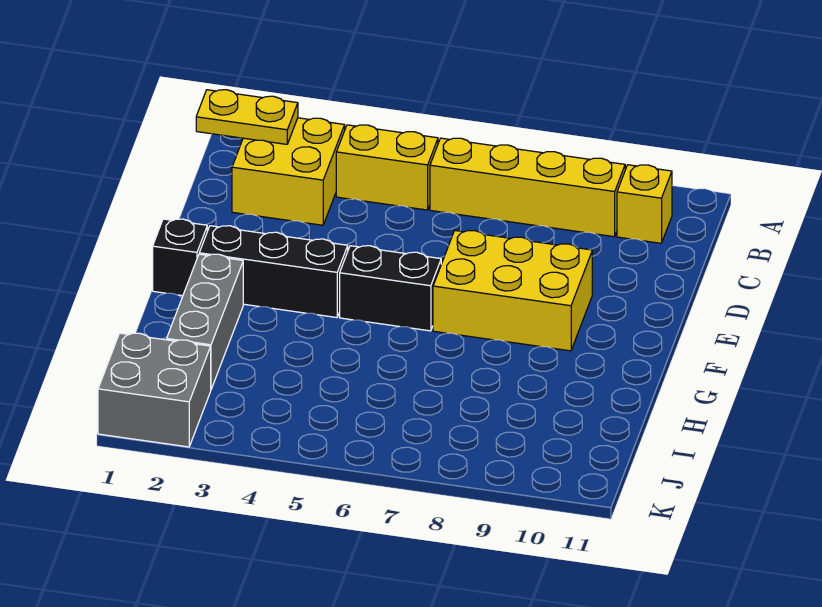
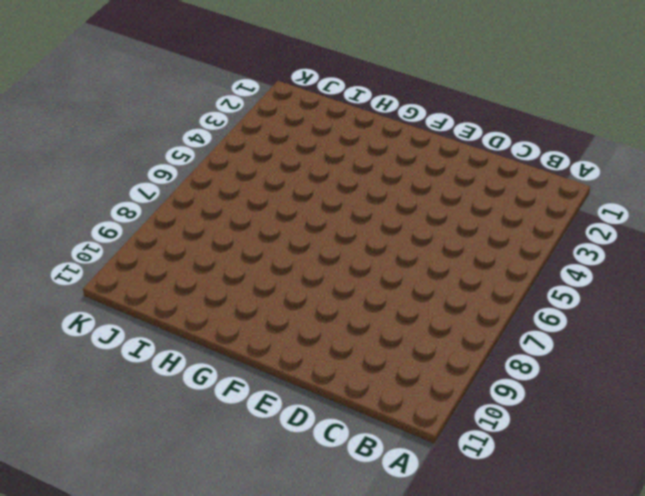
none -> yellow 2x2 brick [232,118,345,225]
none -> yellow 1x2 brick [336,125,438,210]

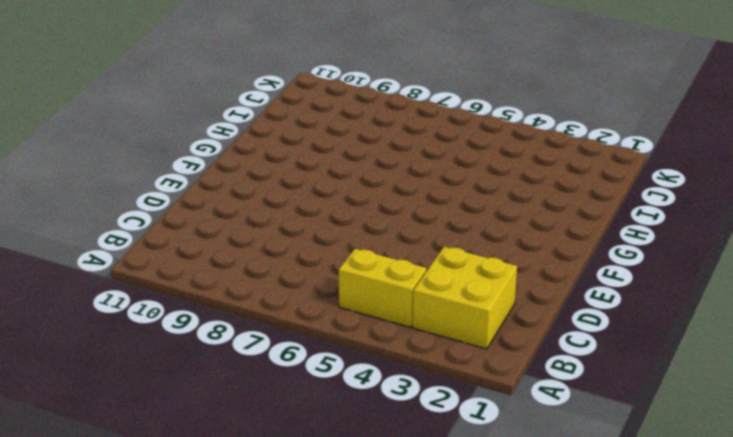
none -> yellow 1x4 brick [430,138,625,237]
none -> yellow 1x1 brick [617,165,672,243]

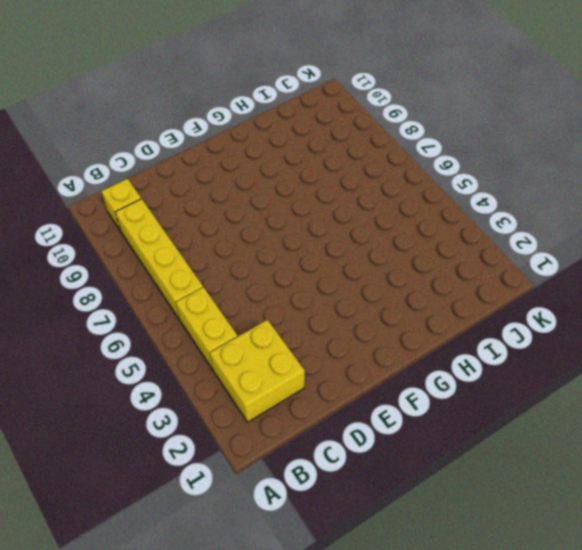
none -> yellow 2x3 brick [433,231,592,351]
none -> black 1x1 brick [153,219,207,296]

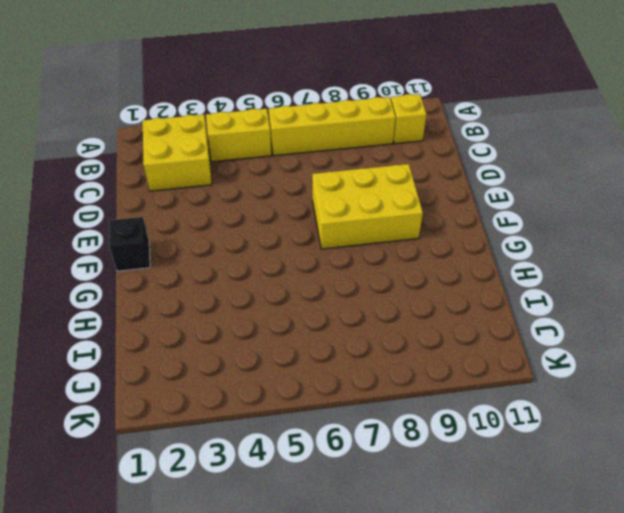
none -> black 1x3 brick [199,226,348,318]
none -> black 1x2 brick [340,246,441,331]

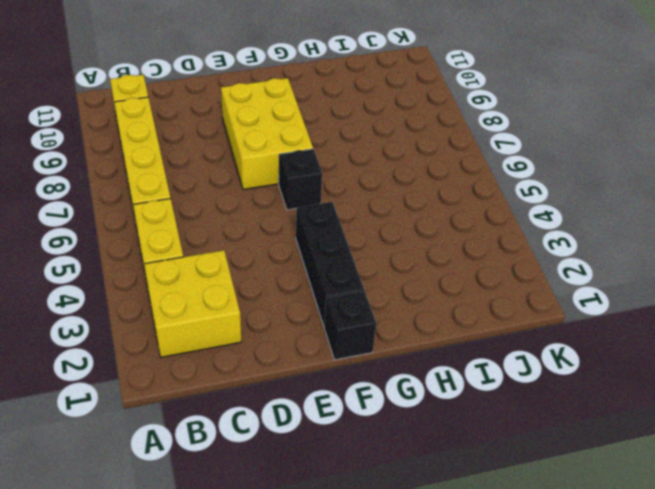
black 1x1 brick [279,149,322,210] -> black 1x2 brick [340,246,441,331]
none -> grey 1x3 brick [167,254,243,389]
none -> grey 2x2 brick [98,333,211,447]

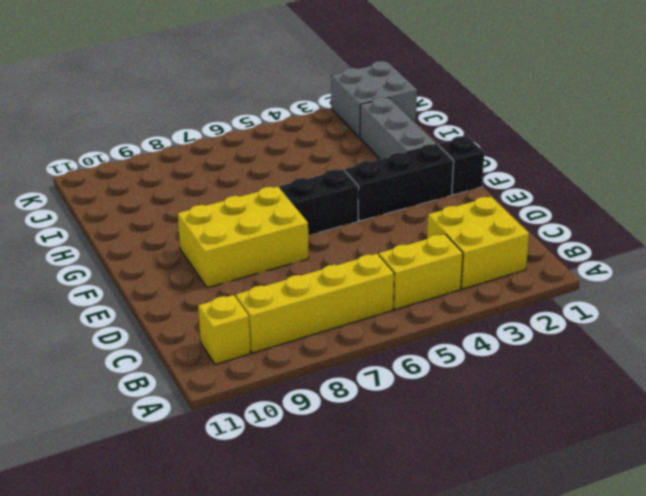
none -> yellow 1x2 plate [196,90,298,144]

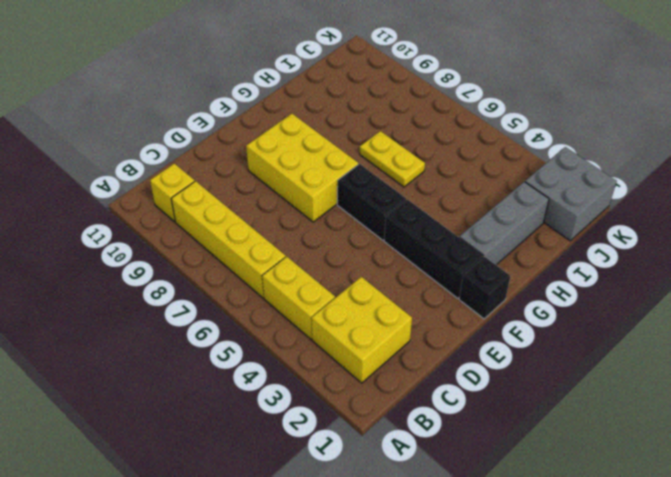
yellow 1x2 plate [360,131,425,187] -> yellow 1x2 plate moved to [196,90,298,144]

